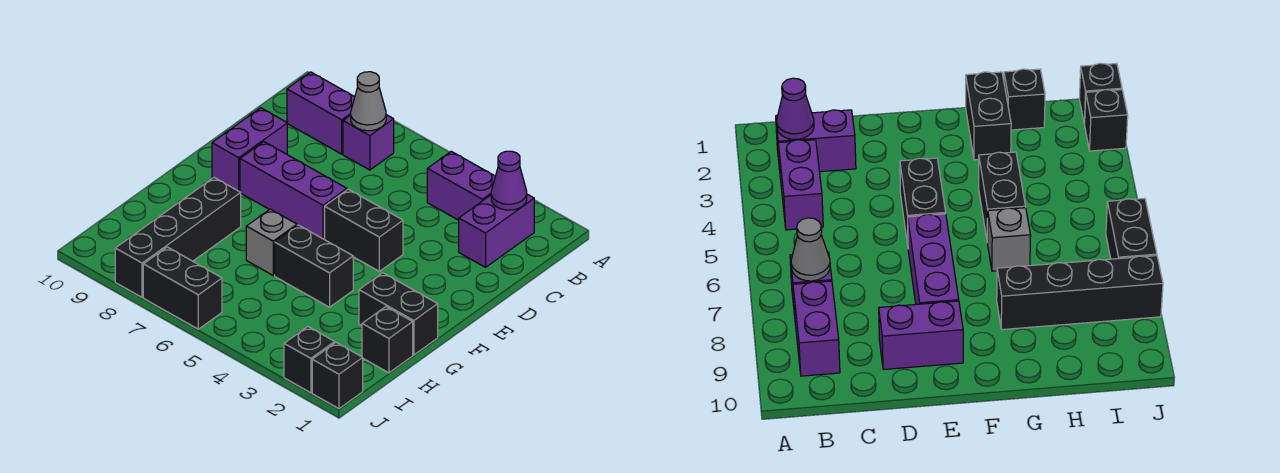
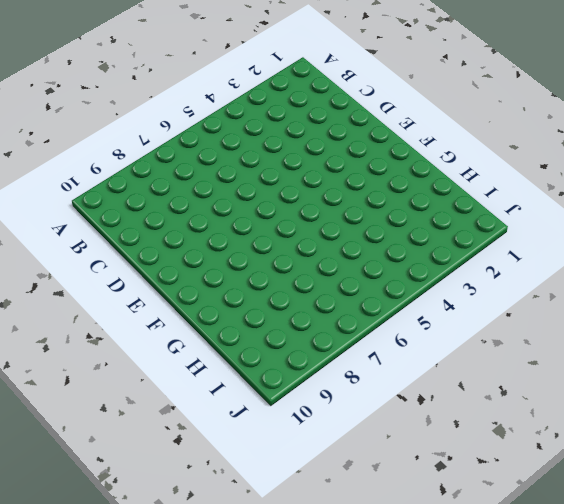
none -> purple 1x2 brick [459,194,534,267]
none -> purple 1x2 brick [427,151,495,220]
none -> purple 1x1 brick [343,115,394,170]

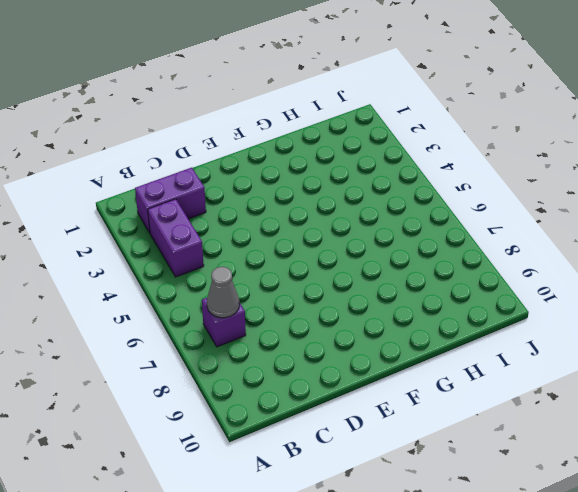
none -> purple 1x2 brick [287,72,355,154]
none -> purple 1x2 brick [212,108,287,192]
none -> black 1x2 brick [325,189,403,271]

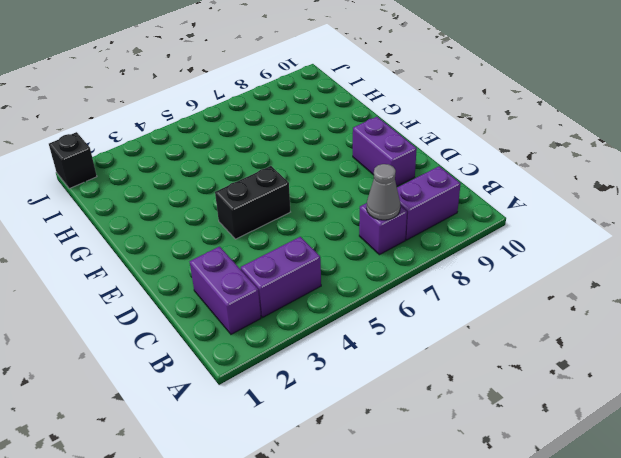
none -> purple 1x3 brick [240,142,347,239]
none -> black 1x2 brick [359,273,438,355]
none -> black 1x2 brick [275,225,353,307]

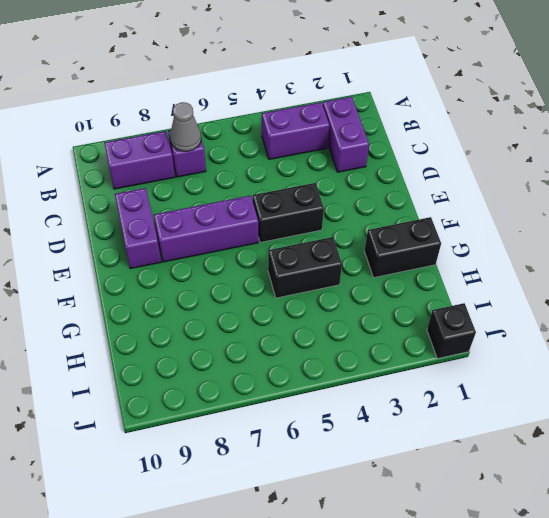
none -> grey 1x1 brick [246,209,297,275]
none -> black 1x4 brick [115,178,241,297]
none -> black 1x1 brick [362,307,413,373]

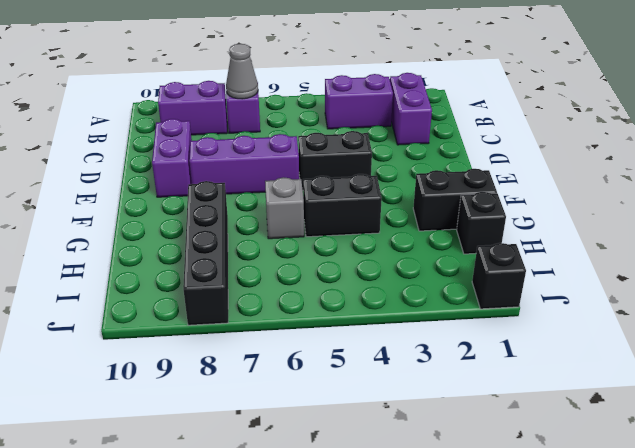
none -> black 1x1 brick [284,327,335,393]
none -> black 1x2 brick [143,247,222,329]
none -> purple 1x1 cone [491,151,527,210]

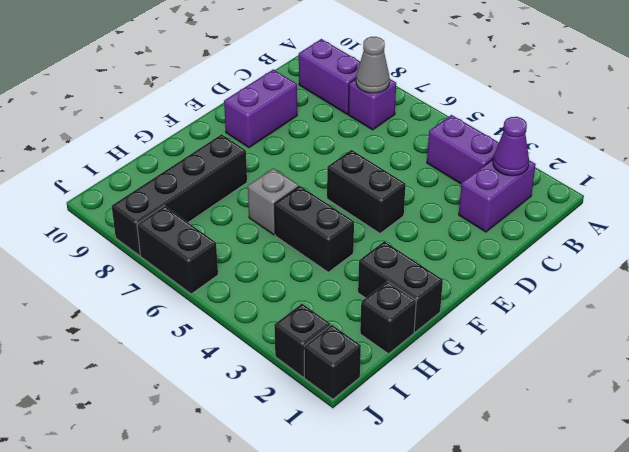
none -> purple 1x3 brick [240,142,347,239]

